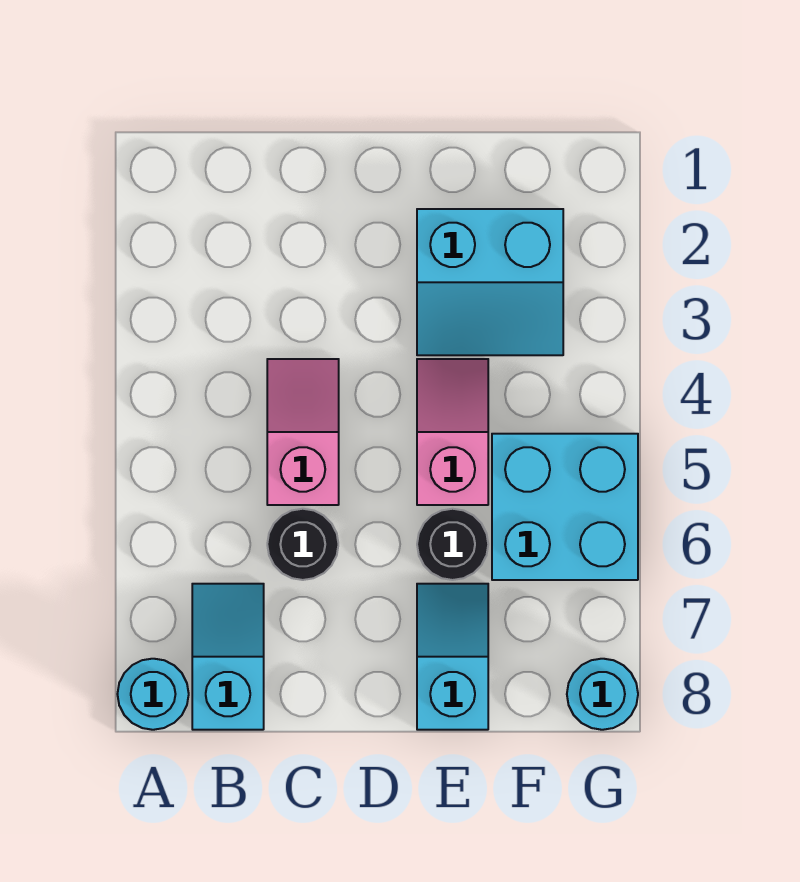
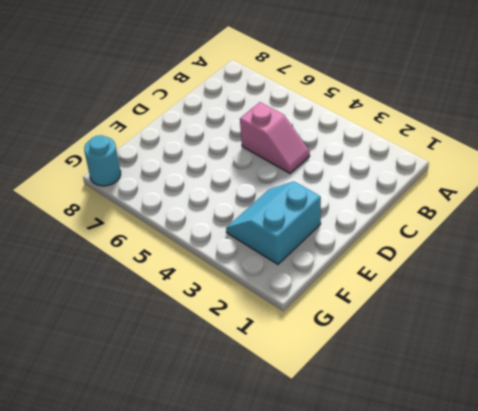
none -> cyan 1x1 round brick [117,659,189,730]
none -> cyan 1x2 slope [192,584,264,730]

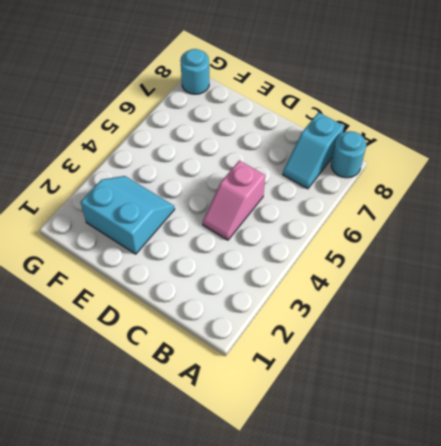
none -> black 1x1 round brick [267,509,338,580]
none -> pink 1x2 slope [417,359,488,505]

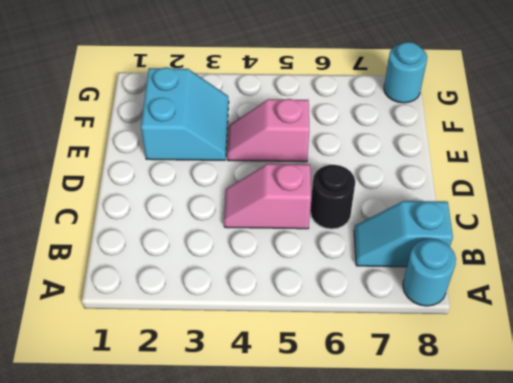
none -> black 1x1 round brick [417,509,488,580]
none -> cyan 1x2 slope [417,584,488,730]

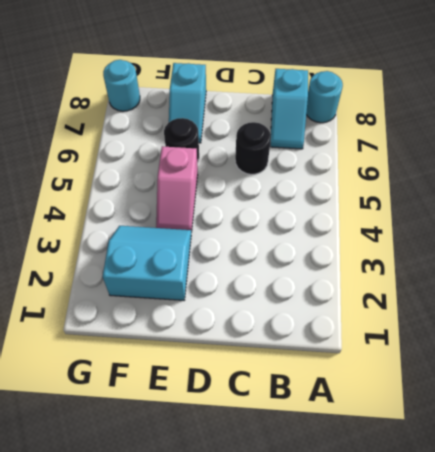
none -> pink 1x2 slope [267,359,339,505]
none -> cyan 2x2 brick [492,434,638,580]

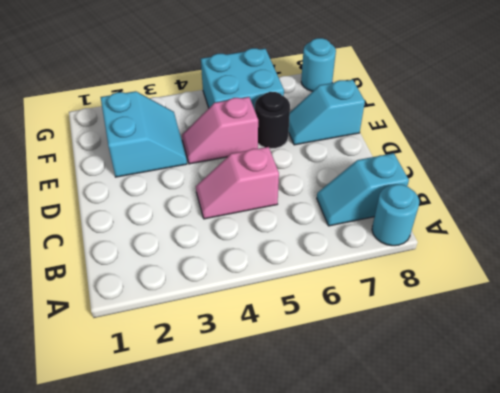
none -> black 1x1 round brick [267,509,338,580]

